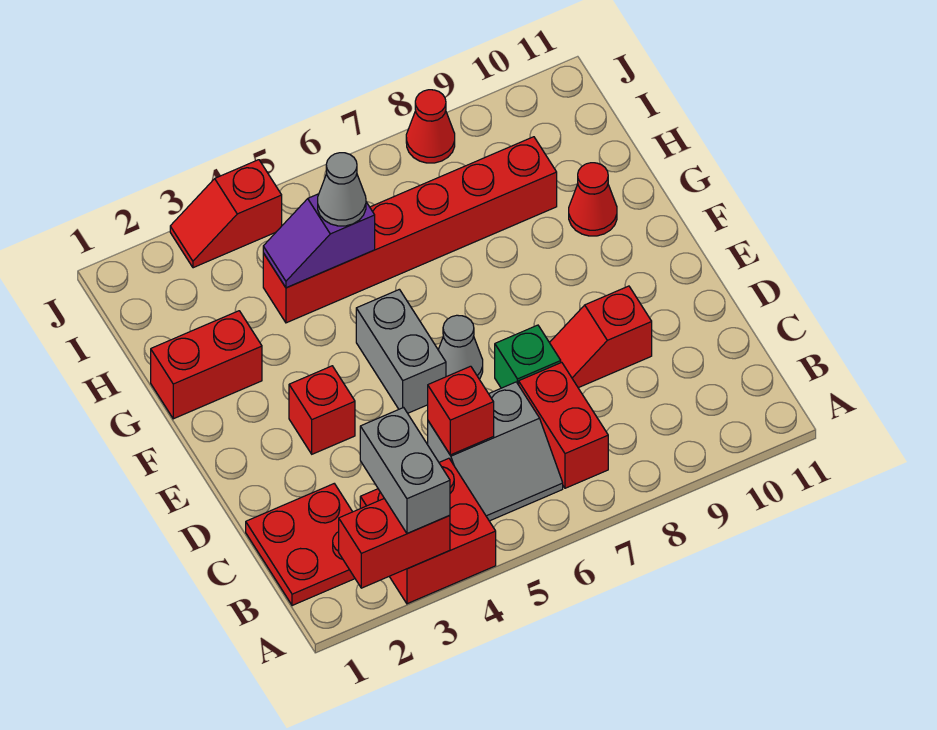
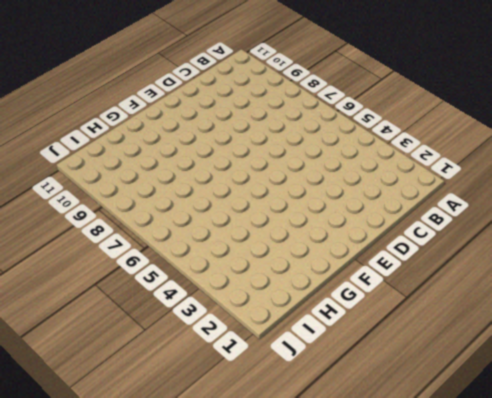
none -> red 2x2 brick [360,458,496,604]
none -> red 2x2 plate [246,484,355,606]
none -> grey 2x2 slope [428,382,563,521]

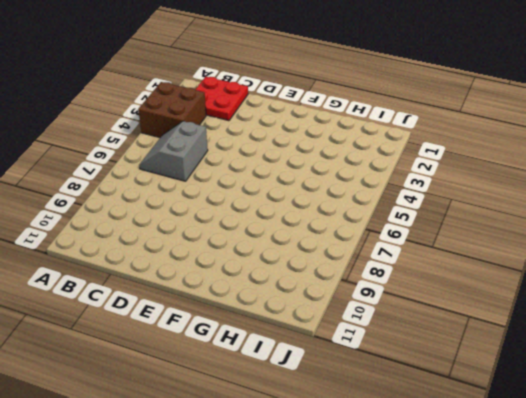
brown 2x2 brick [138,82,206,138] -> red 2x2 brick [360,458,496,604]
none -> red 1x2 brick [519,362,608,488]
none -> green 1x1 brick [495,325,561,388]
none -> red 1x2 slope [550,286,652,388]

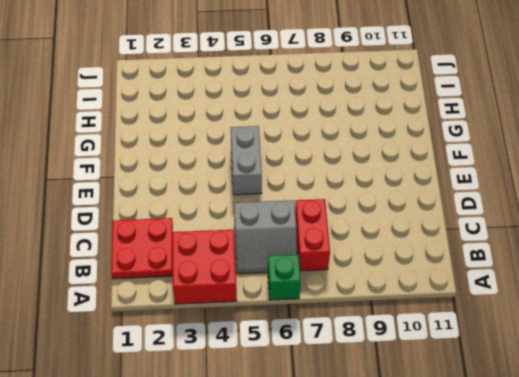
green 1x1 brick [268,254,301,300] -> green 1x1 brick moved to [495,325,561,388]
none -> red 1x2 slope [550,286,652,388]
none -> red 1x1 brick [289,366,355,454]
none -> grey 1x1 cone [438,315,483,379]

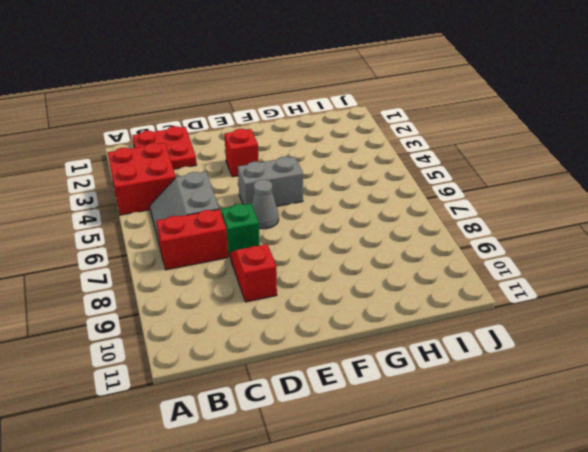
none -> red 1x2 brick [151,311,262,419]
none -> red 1x1 cone [569,163,617,236]
none -> red 1x6 brick [263,137,557,323]

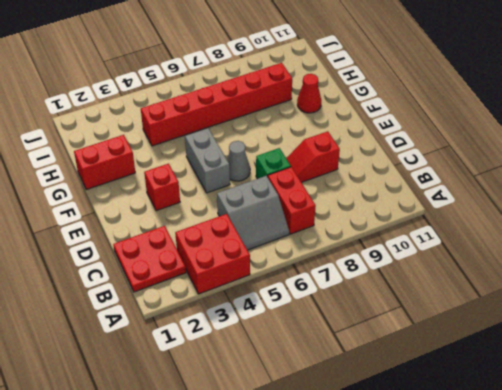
none -> red 1x2 slope [170,160,282,268]
none -> red 1x1 cone [406,90,455,163]
none -> red 1x2 brick [339,499,450,588]

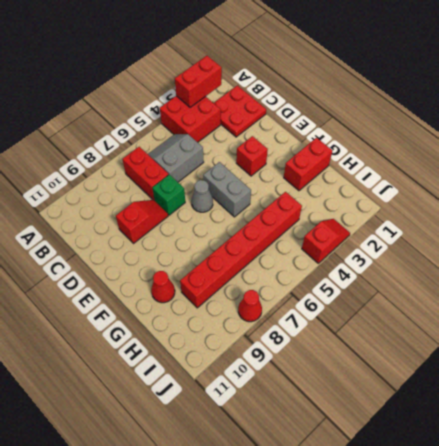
none -> red 1x1 brick [428,366,494,455]
none -> purple 1x2 slope [263,194,375,288]
none -> grey 1x2 brick [360,408,450,534]

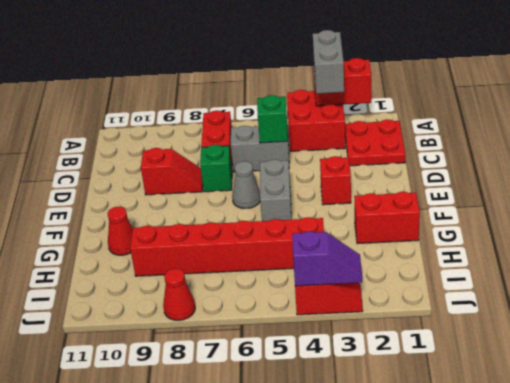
green 1x1 brick [257,95,288,143] -> red 1x1 brick [428,366,494,455]
purple 1x2 slope [292,231,362,286] -> purple 1x2 slope moved to [263,194,375,288]
none -> grey 1x1 cone [318,153,366,226]

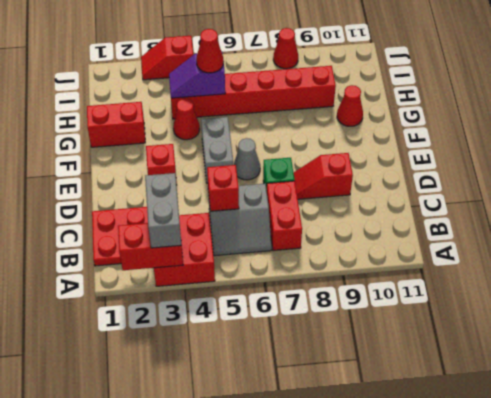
red 1x1 cone [173,98,200,140] -> none
red 1x1 cone [196,29,224,73] -> grey 1x1 cone [318,153,366,226]

